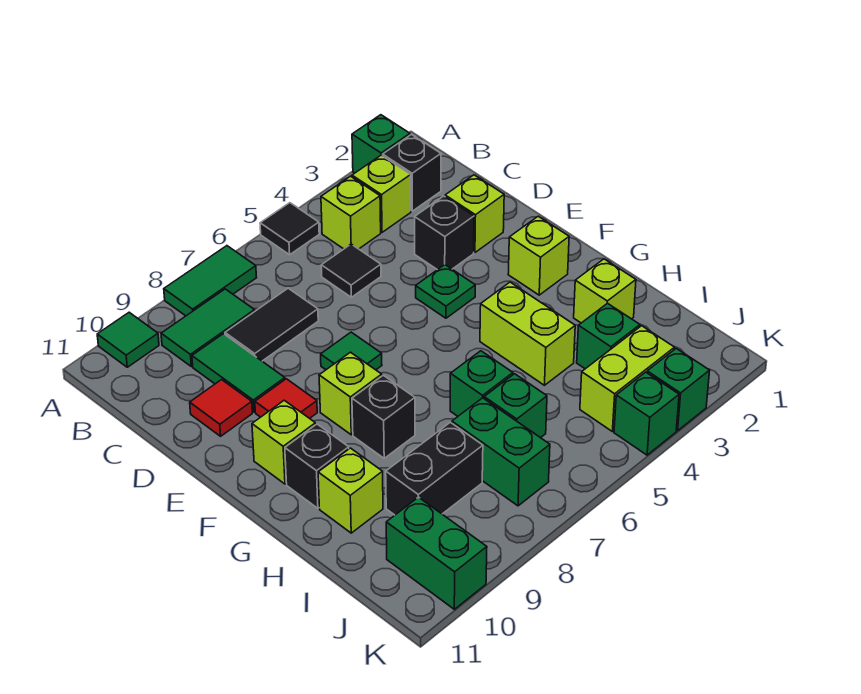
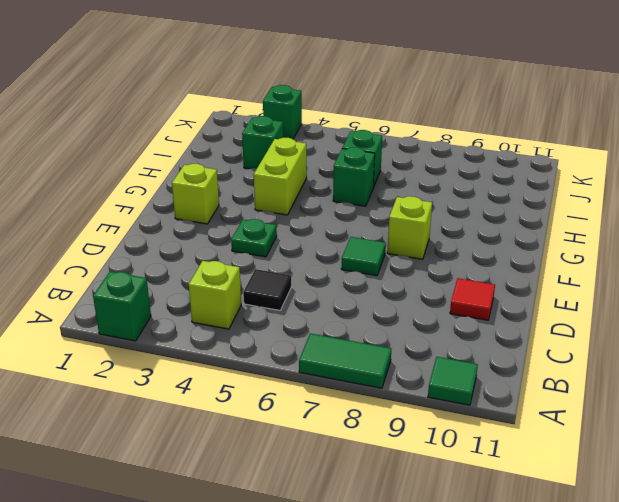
none -> black 1x1 tile [260,203,319,255]
none -> black 1x1 brick [383,135,441,211]
none -> lime 1x1 brick [352,155,411,232]
none -> green 1x2 tile [161,289,255,366]

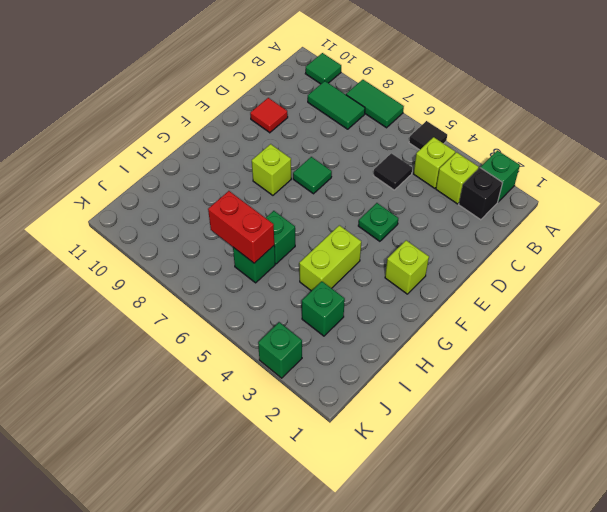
red 1x2 brick [208,191,274,263] -> none
none -> black 1x2 tile [225,288,318,361]
none -> green 1x2 tile [192,334,285,412]
none -> lime 1x1 brick [445,175,504,252]
none -> black 1x1 brick [415,196,474,270]

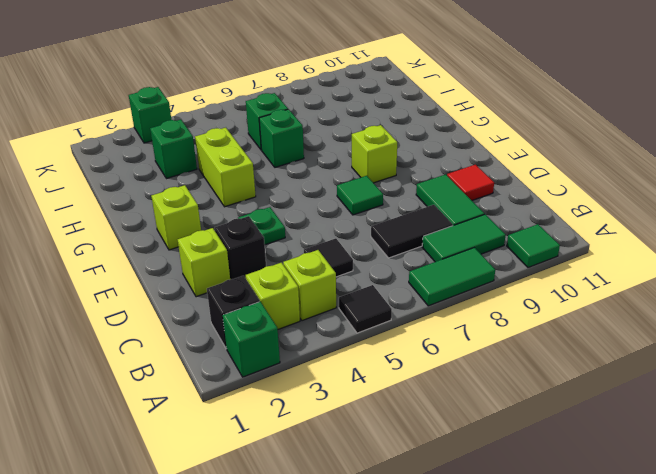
none -> red 1x1 tile [255,379,317,418]
none -> lime 1x1 brick [252,400,316,484]
none -> black 1x1 brick [352,375,415,458]
none -> black 1x1 brick [285,424,349,508]

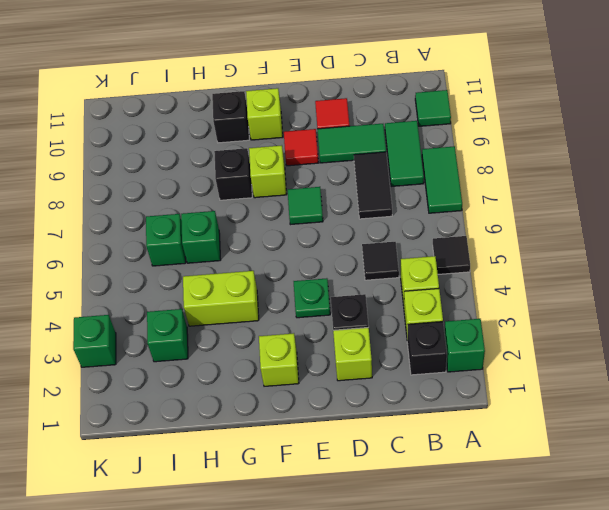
none -> lime 1x1 brick [574,259,636,323]
none -> lime 1x1 brick [318,448,383,533]
none -> green 1x2 brick [452,398,550,506]
none -> black 1x2 brick [386,422,483,515]

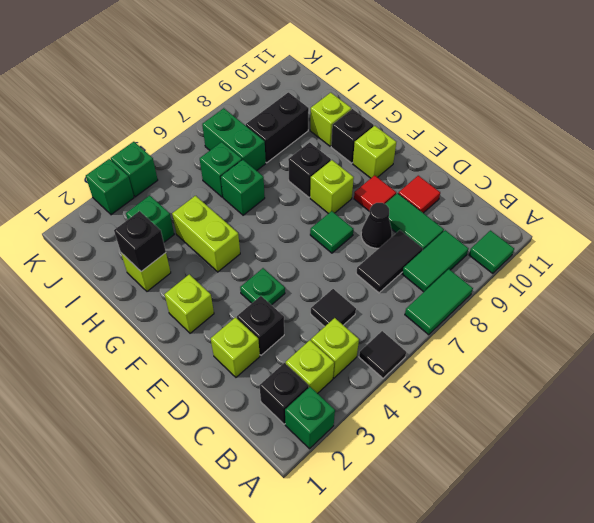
black 1x1 cone [361,203,392,248] -> none
black 1x1 brick [114,211,166,272] -> none
none -> lime 1x2 brick [580,326,675,431]
none -> green 1x2 brick [386,497,487,609]

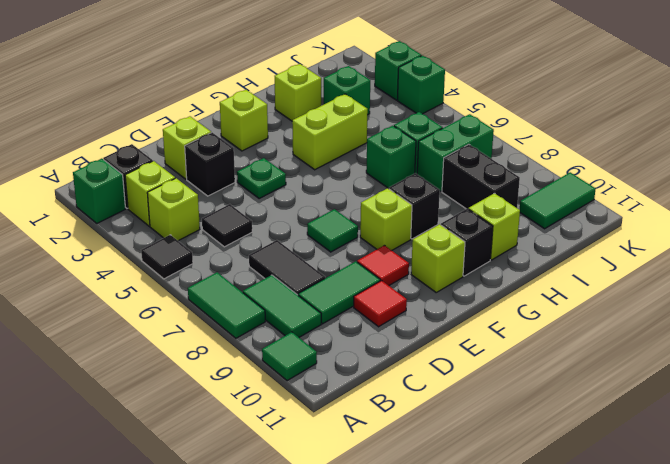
green 1x2 tile [520,172,595,229] -> green 1x2 brick [386,497,487,609]
none -> lime 1x2 brick [580,326,675,431]

